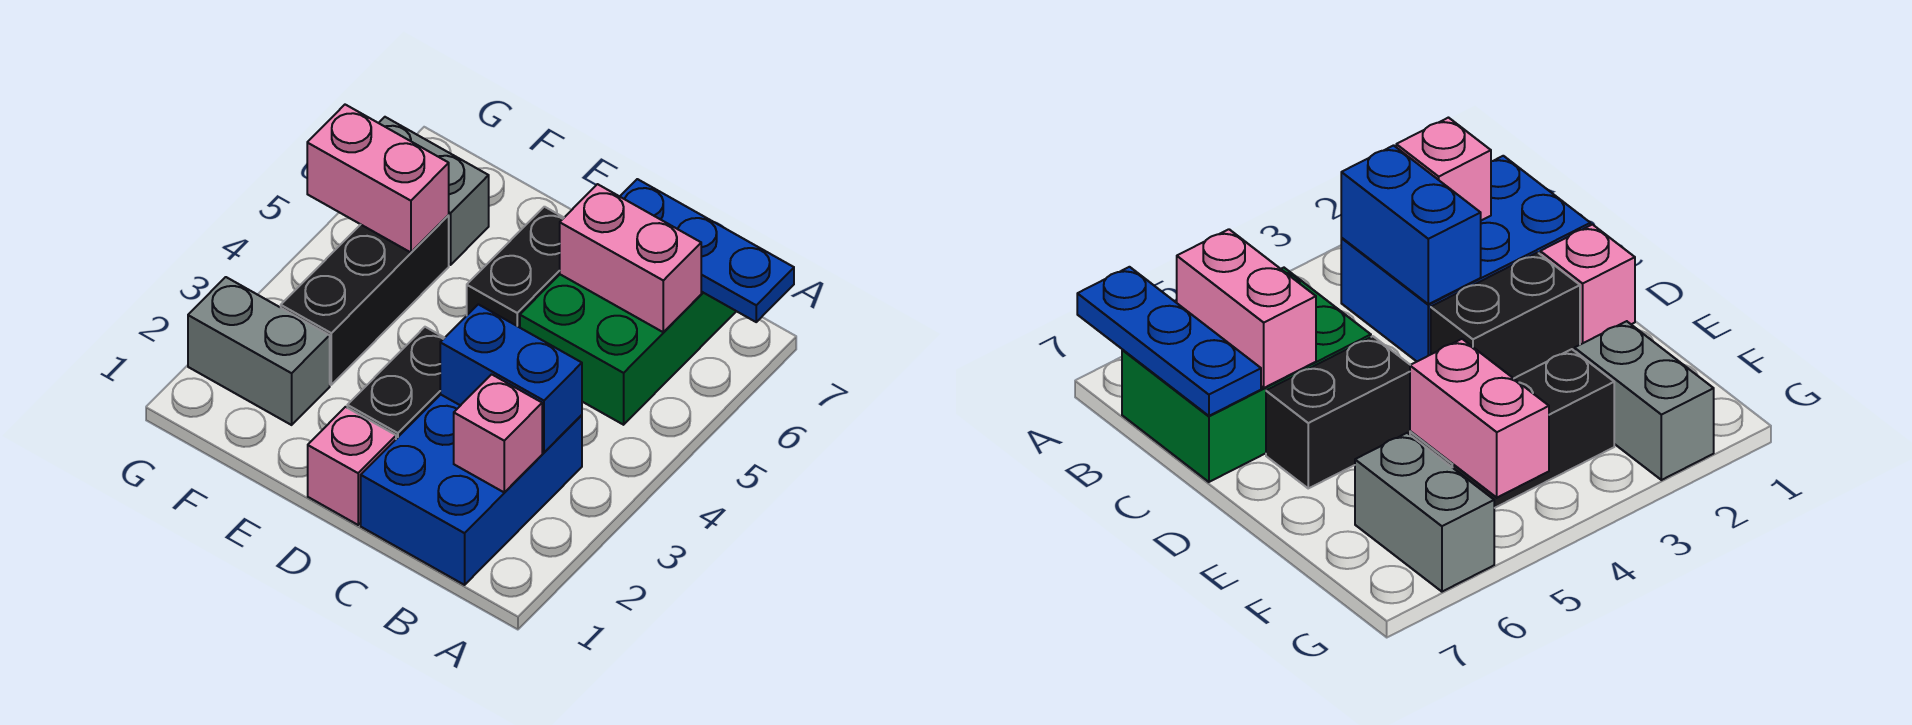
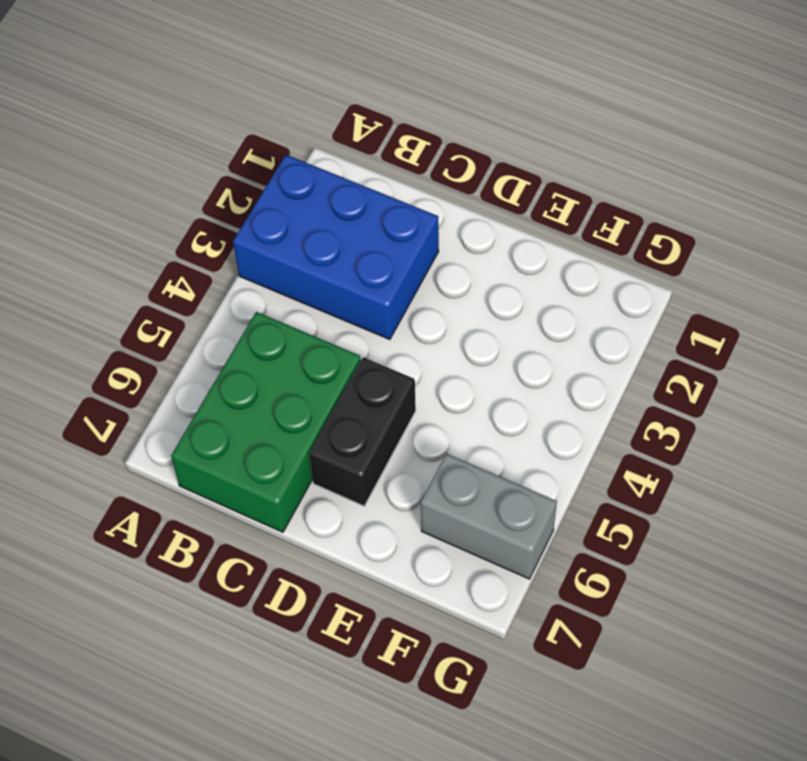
blue 2x3 brick [233,155,439,339] -> blue 2x3 brick turned to [361,395,582,585]
none -> pink 1x1 brick [308,407,396,525]
none -> black 1x2 brick [347,327,444,439]
none -> grey 1x2 brick [188,277,330,425]

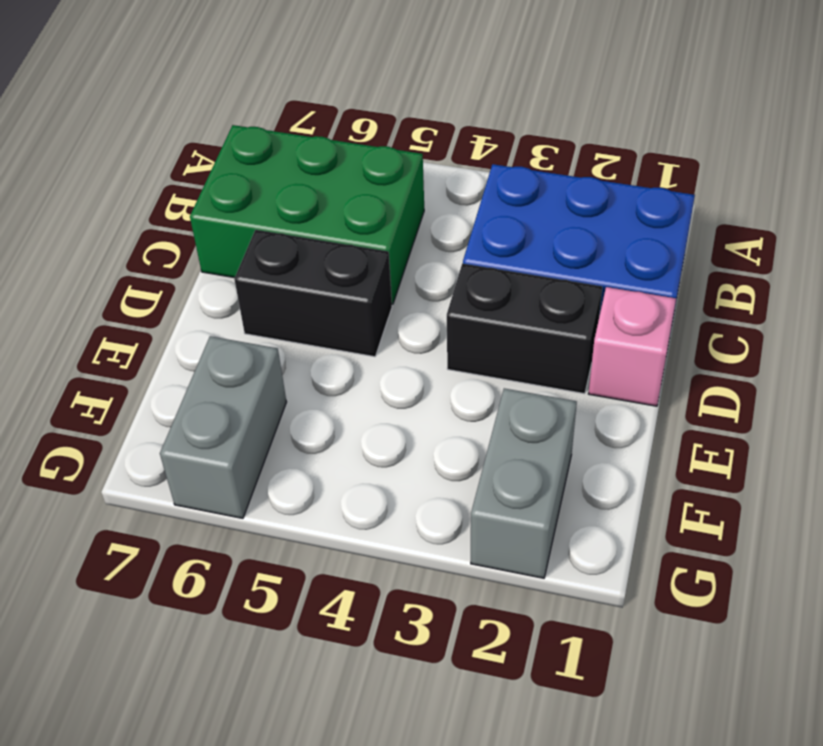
none -> black 1x3 brick [281,215,449,385]
none -> blue 1x3 plate [620,179,794,322]
none -> pink 1x1 brick [454,374,542,493]

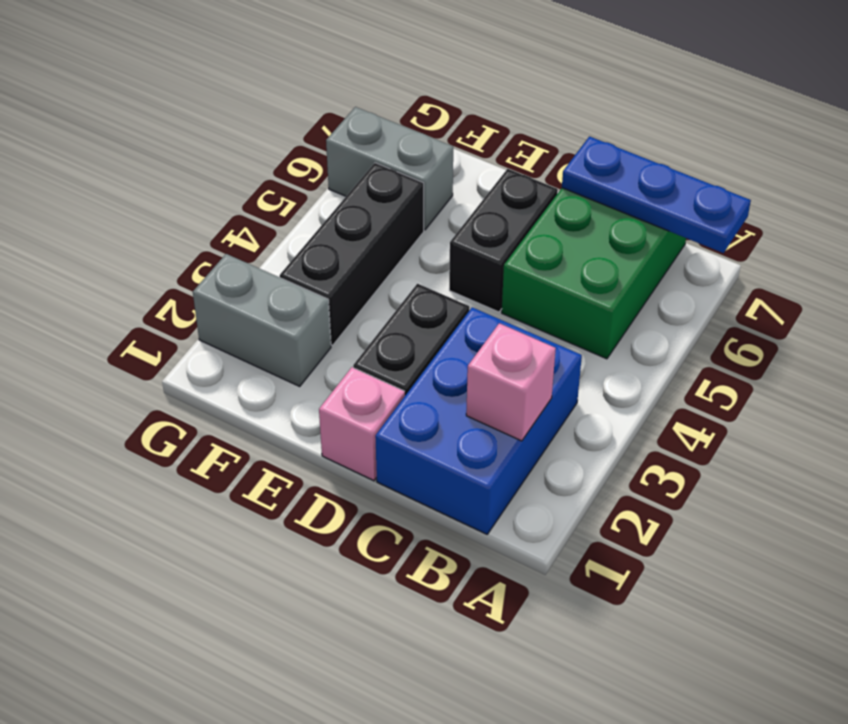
none -> blue 1x2 brick [440,304,582,452]
none -> pink 1x2 brick [560,184,701,332]
none -> pink 1x2 brick [307,105,449,252]

